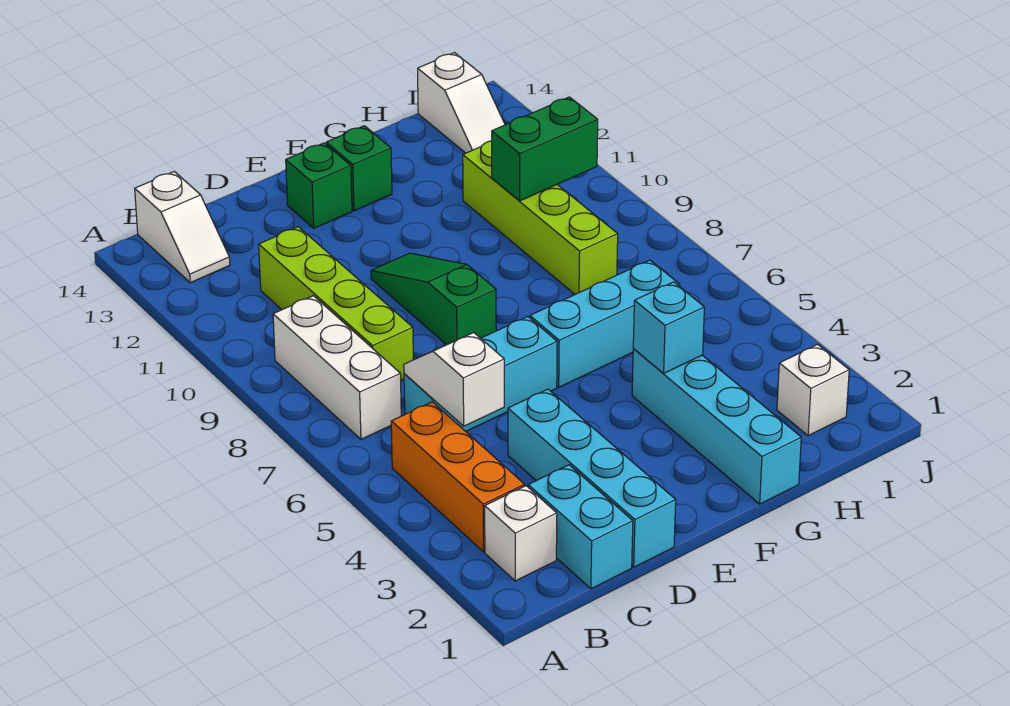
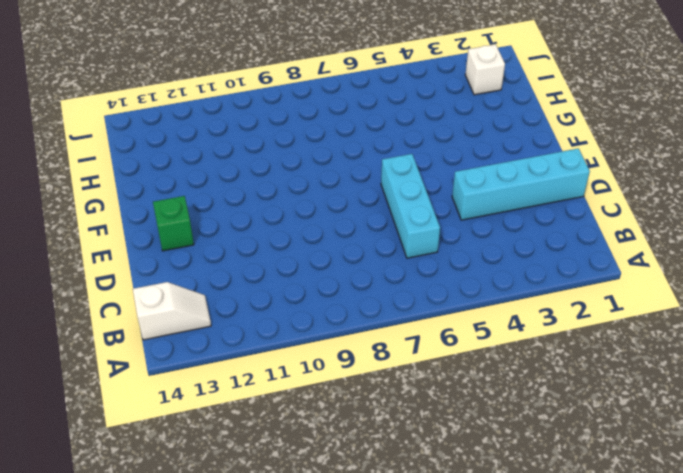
none -> white 1x1 brick [485,486,557,581]
none -> orange 1x3 brick [391,402,525,552]
none -> white 1x3 brick [273,296,401,439]

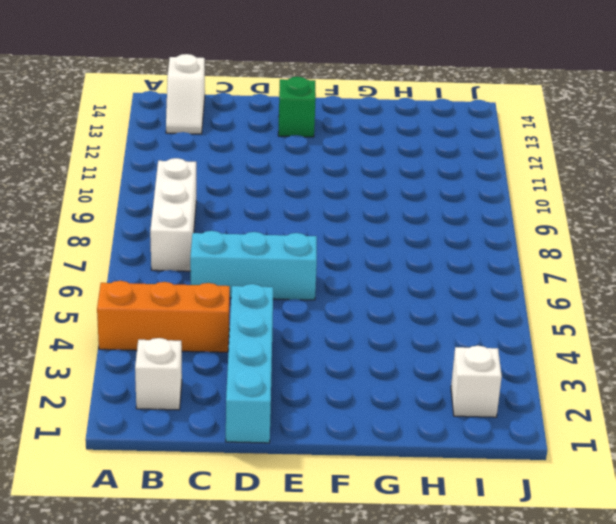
orange 1x3 brick [97,281,230,352] -> orange 1x3 brick turned to [391,402,525,552]
none -> cyan 1x2 brick [528,465,633,589]
none -> lime 1x4 brick [259,227,413,380]
none -> green 1x3 slope [371,253,496,345]

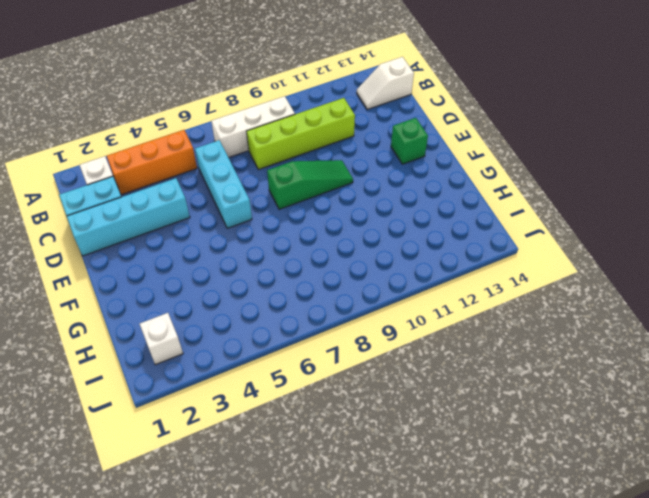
none -> cyan 1x3 brick [530,260,680,387]
none -> green 1x1 brick [326,126,392,211]
none -> cyan 1x4 brick [632,349,801,504]

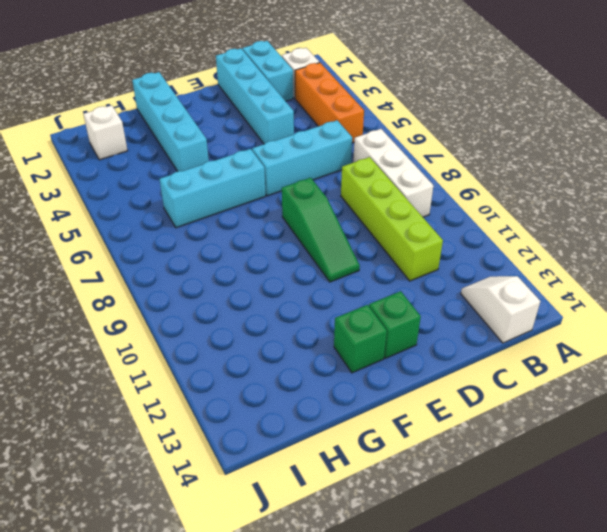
none -> lime 1x4 brick [463,141,618,294]
none -> white 1x2 slope [418,53,505,153]
none -> white 1x2 slope [404,333,504,426]

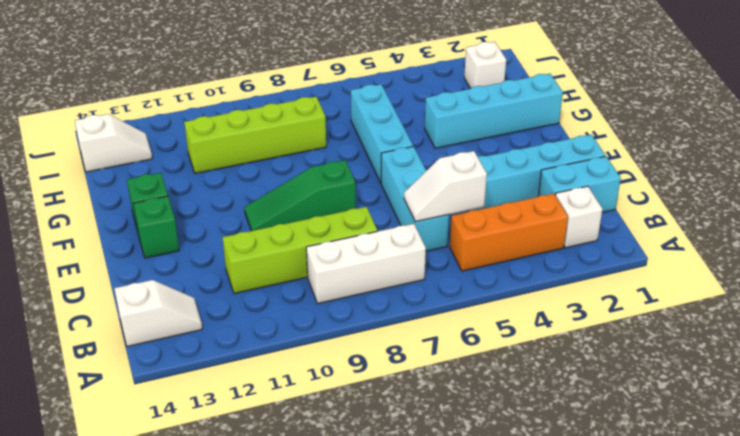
none -> cyan 1x1 brick [633,282,704,374]
none -> green 1x2 brick [492,97,598,201]

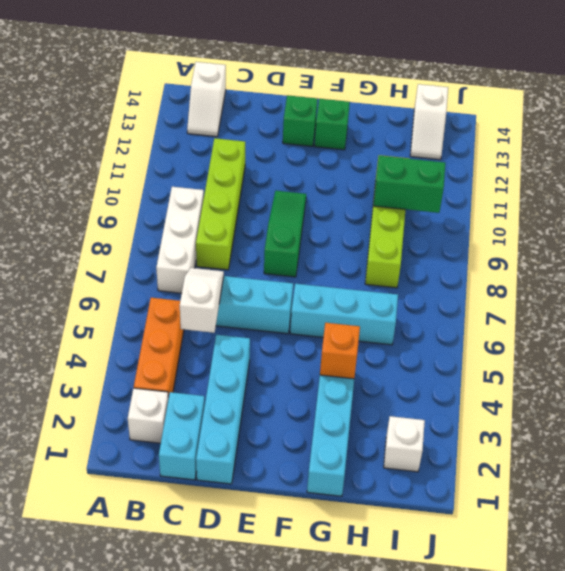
orange 1x1 brick [320,323,360,379] -> cyan 1x1 brick [633,282,704,374]

